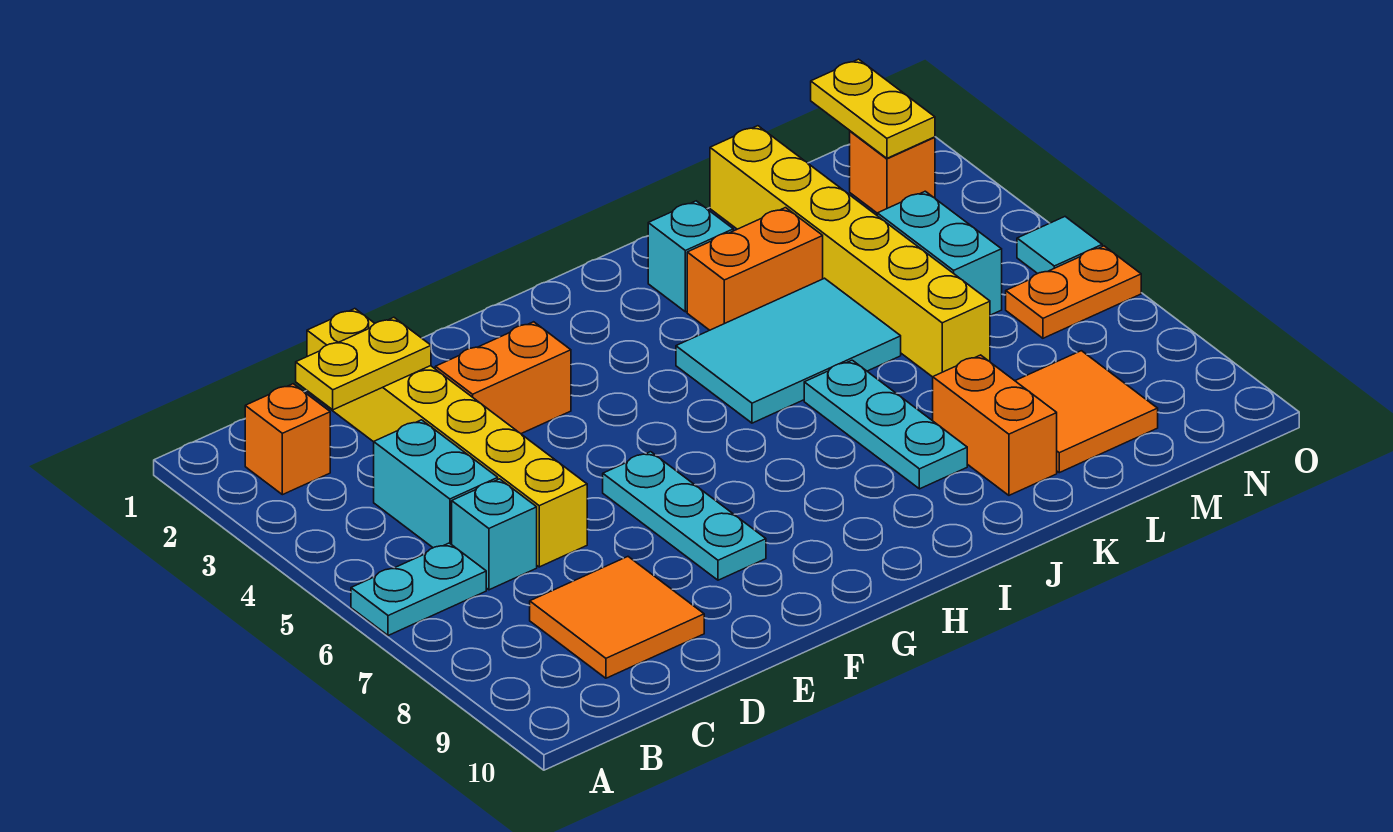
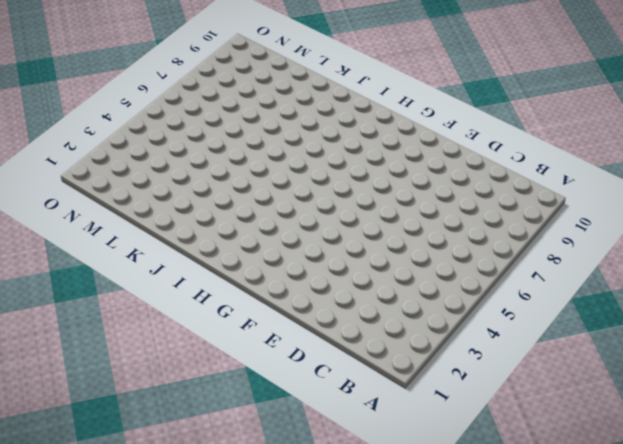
none -> cyan 1x2 plate [351,543,486,636]
none -> orange 1x1 brick [245,384,330,495]
none -> cyan 1x2 brick [374,420,498,548]

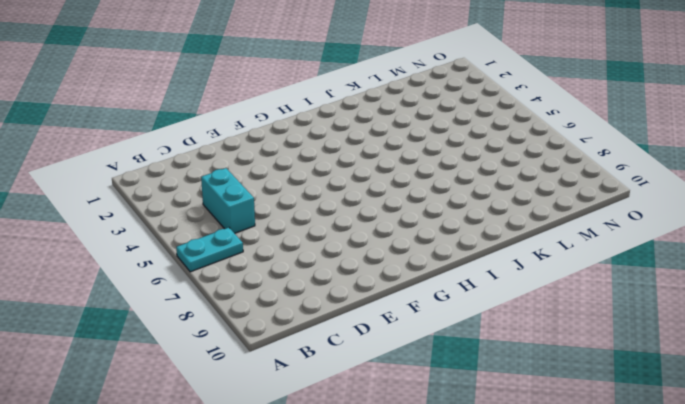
none -> orange 1x1 brick [245,384,330,495]
none -> cyan 1x1 brick [452,479,537,590]
none -> orange 2x2 tile [530,557,704,678]

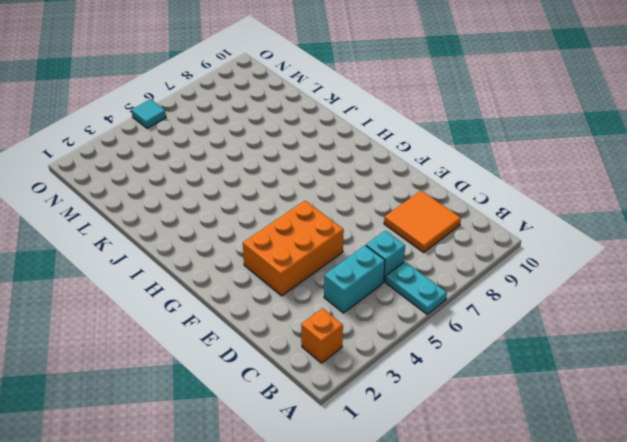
orange 2x3 brick [243,201,344,296] -> orange 1x2 brick [435,322,571,434]
none -> yellow 1x6 brick [307,309,587,567]
none -> cyan 1x3 plate [603,452,766,580]
none -> cyan 2x3 tile [676,278,901,423]

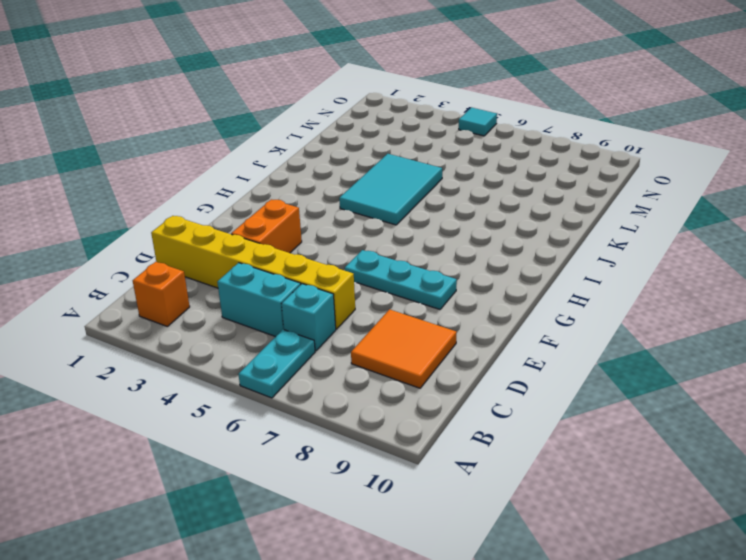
none -> cyan 1x1 brick [648,201,733,312]
none -> orange 1x2 brick [687,208,823,330]
none -> cyan 1x3 plate [804,360,967,489]

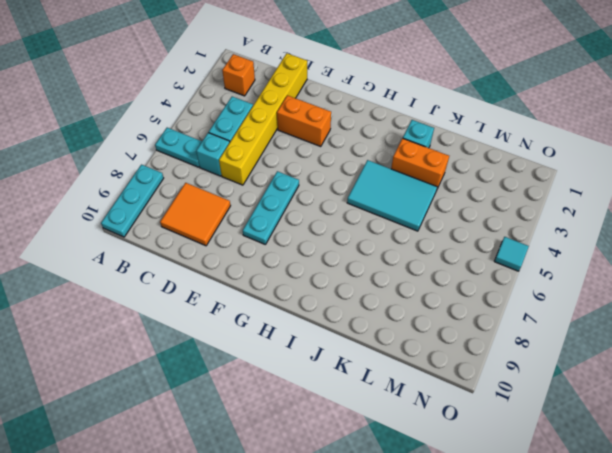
cyan 1x3 plate [101,165,164,237] -> cyan 1x3 plate moved to [804,360,967,489]
none -> orange 1x2 brick [933,355,1057,495]
none -> yellow 1x6 brick [710,126,990,377]
none -> orange 2x2 tile [1015,351,1158,473]

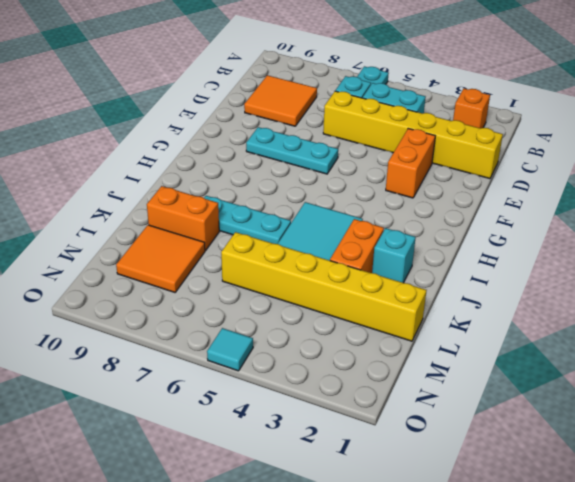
none -> cyan 1x2 brick [877,191,1002,315]
none -> orange 1x1 brick [850,131,935,213]
none -> orange 1x2 plate [1006,246,1141,338]

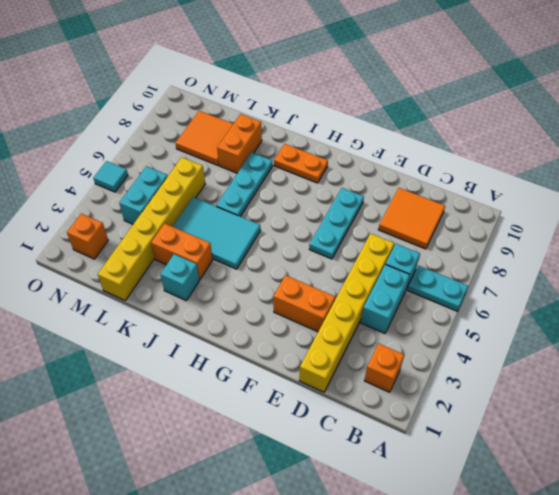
orange 1x2 plate [274,144,328,183] -> orange 1x2 plate moved to [1006,246,1141,338]
none -> yellow 1x2 plate [296,317,431,410]
none -> yellow 1x2 plate [811,59,935,158]

